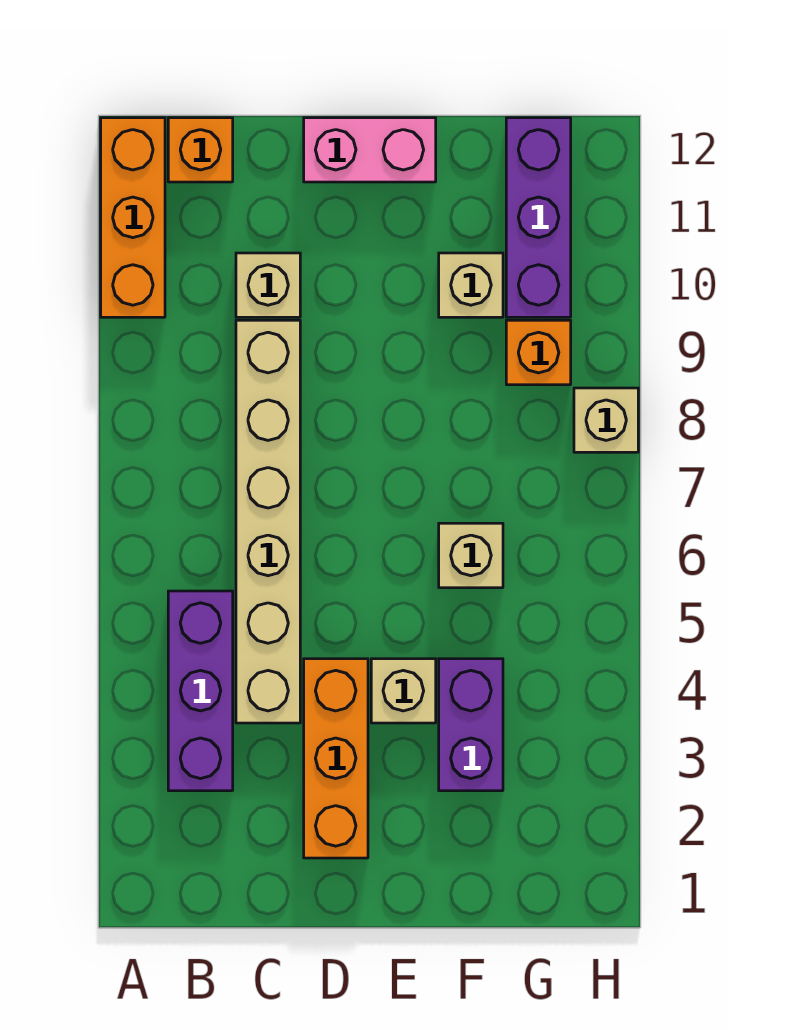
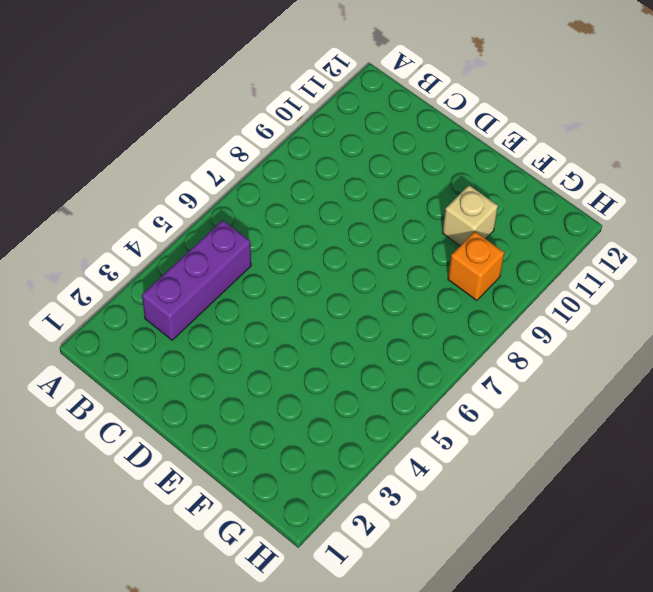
none -> orange 1x3 brick [101,118,165,317]
none -> orange 1x1 brick [168,118,233,182]
none -> tan 1x6 brick [236,320,300,723]

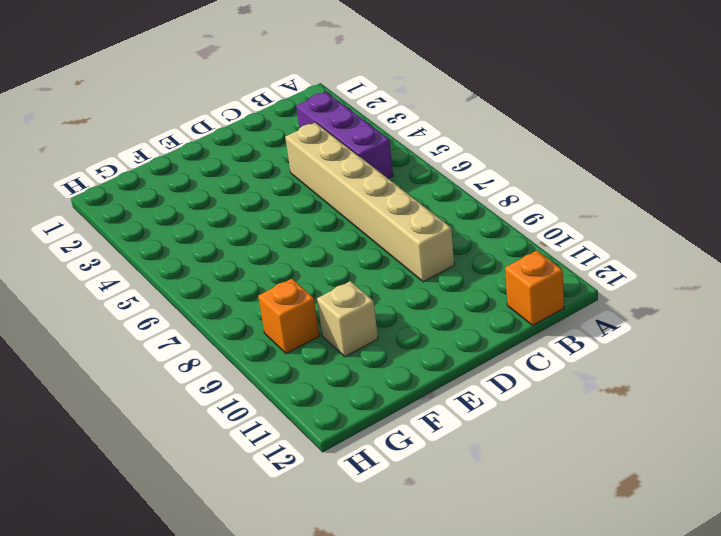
none -> orange 1x3 brick [101,118,165,317]
none -> tan 1x1 brick [236,253,300,317]
none -> orange 1x3 brick [304,659,368,858]

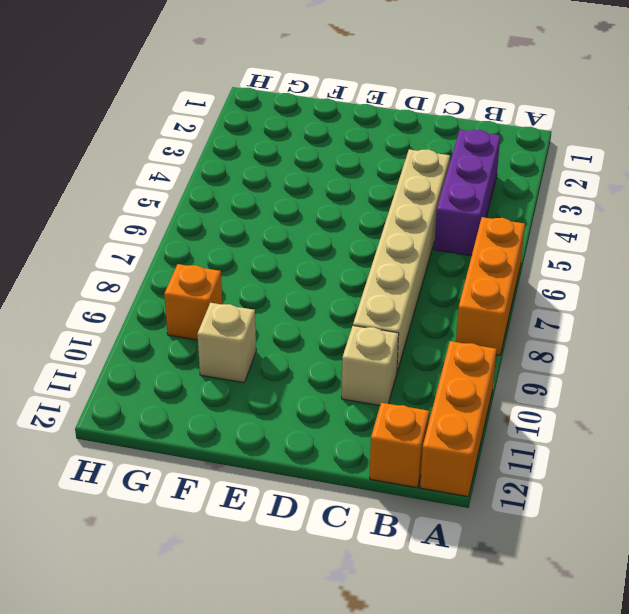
orange 1x3 brick [456,217,525,355] -> orange 1x3 brick moved to [304,659,368,858]
none -> pink 1x2 brick [304,118,436,182]
none -> tan 1x1 brick [371,659,436,723]
none -> purple 1x2 brick [439,659,503,791]

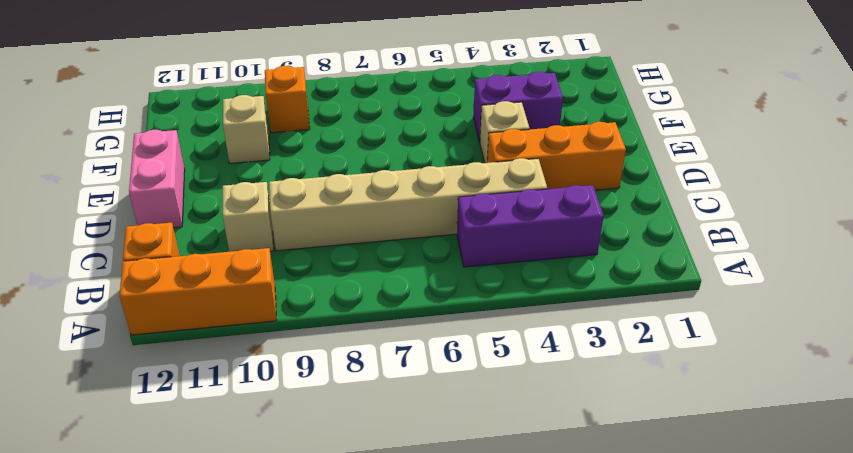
none -> tan 1x1 brick [439,523,503,588]
none -> purple 1x3 brick [506,118,571,317]
none -> tan 1x1 brick [574,388,638,452]

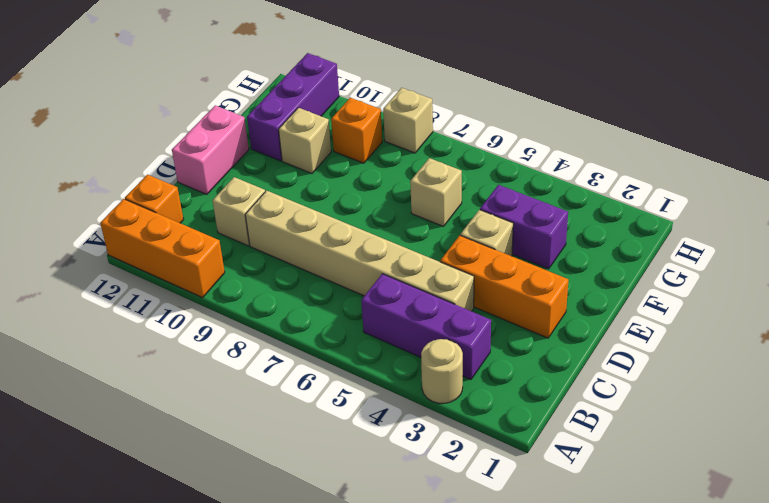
tan 1x1 round brick [421,339,463,403] -> none
purple 1x3 brick [247,53,339,161] -> purple 1x3 brick turned to [506,118,571,317]

